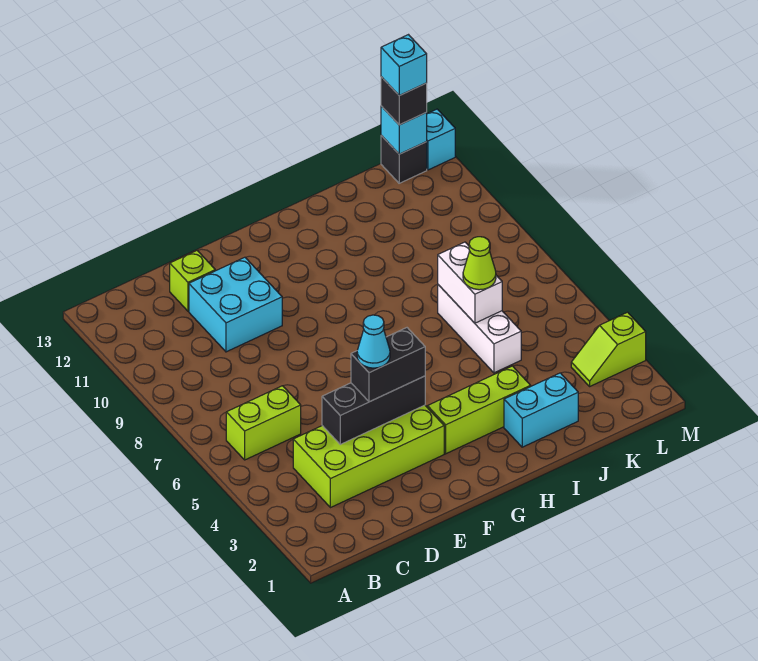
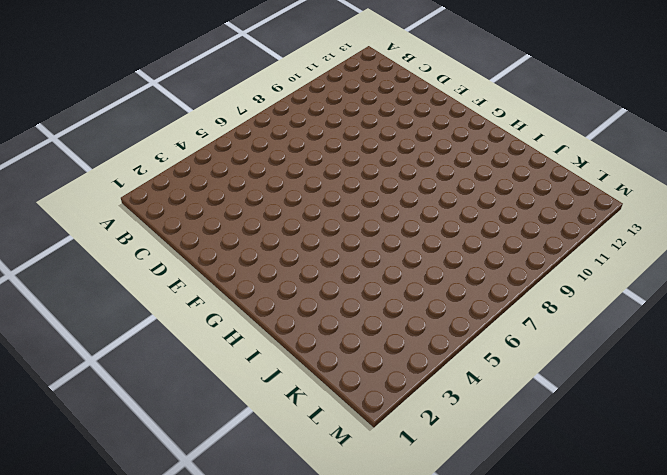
none -> lime 1x2 brick [226,386,301,460]
none -> lime 2x4 brick [293,405,444,508]
none -> cyan 2x2 brick [189,257,282,352]

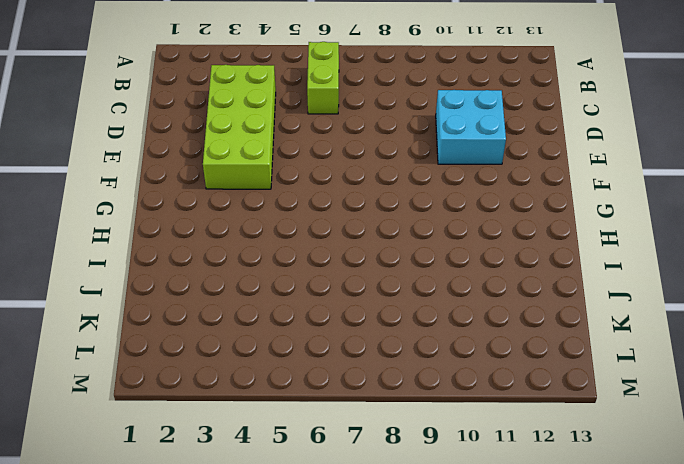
none -> lime 1x1 brick [170,251,215,311]
none -> lime 1x3 brick [427,366,531,454]
none -> cyan 1x2 brick [504,373,578,447]

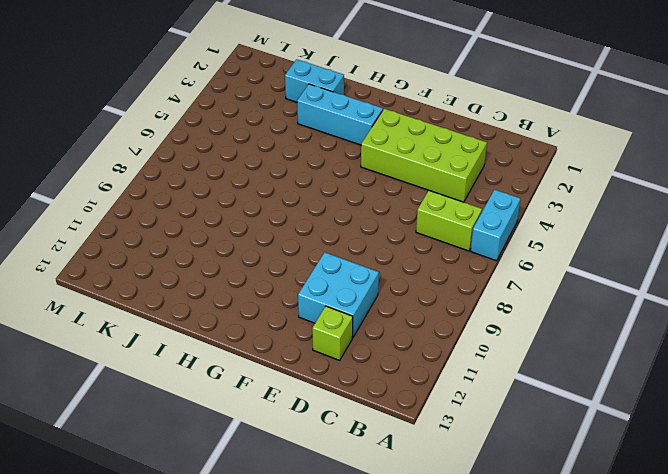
cyan 1x2 brick [471,190,520,261] -> none
cyan 1x3 brick [297,84,383,145] -> lime 1x3 brick [427,366,531,454]
none -> white 1x3 brick [438,285,521,373]
none -> lime 1x2 slope [571,312,646,386]
none -> black 1x1 brick [381,136,427,183]

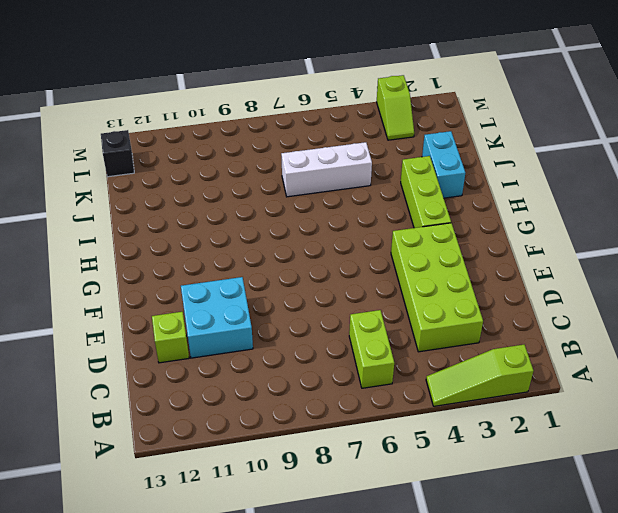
lime 1x3 slope [426,345,533,406] -> none
none -> cyan 1x1 brick [427,109,455,170]
none -> black 1x3 brick [322,376,425,444]
none -> white 1x2 brick [438,242,502,323]

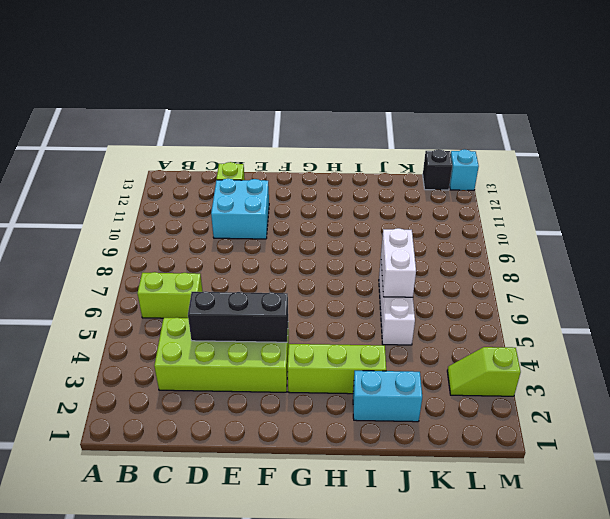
none -> cyan 1x1 brick [381,106,427,154]
none -> black 1x2 brick [351,328,425,402]
none -> lime 1x1 cone [463,237,496,290]

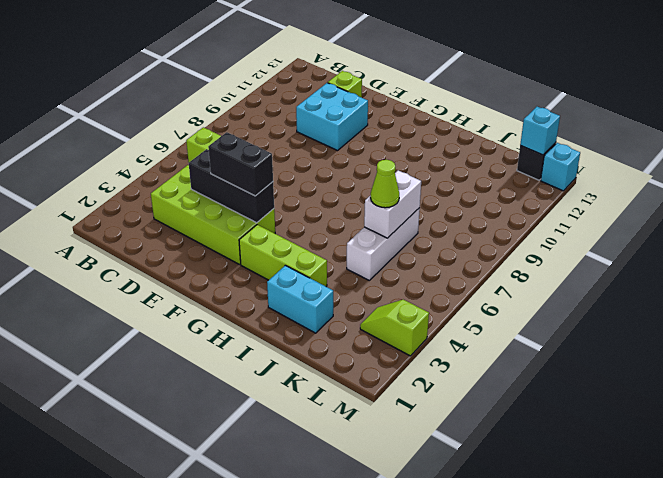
none -> black 1x1 brick [381,77,427,125]
none -> cyan 1x1 cone [357,315,390,368]
none -> cyan 1x1 brick [381,35,427,95]

